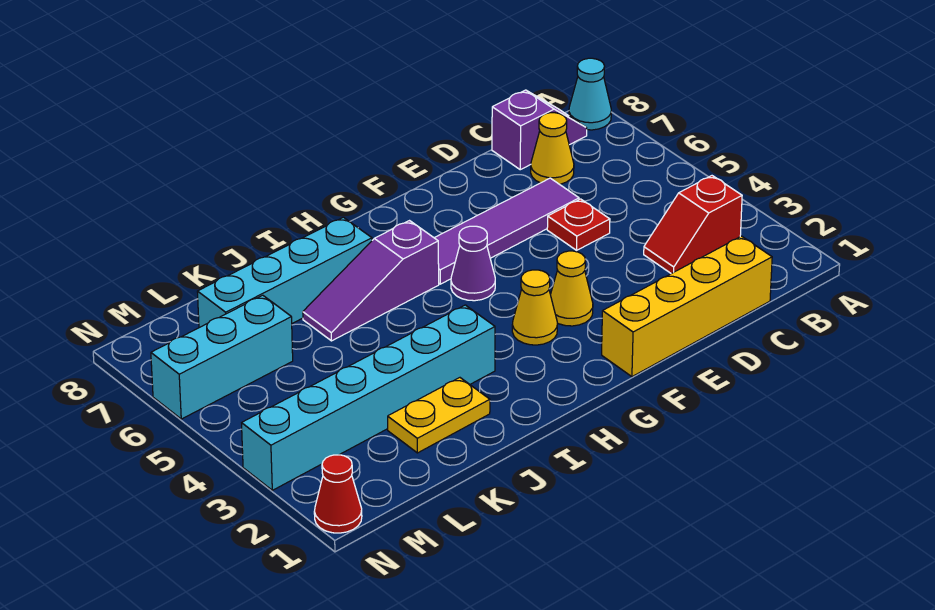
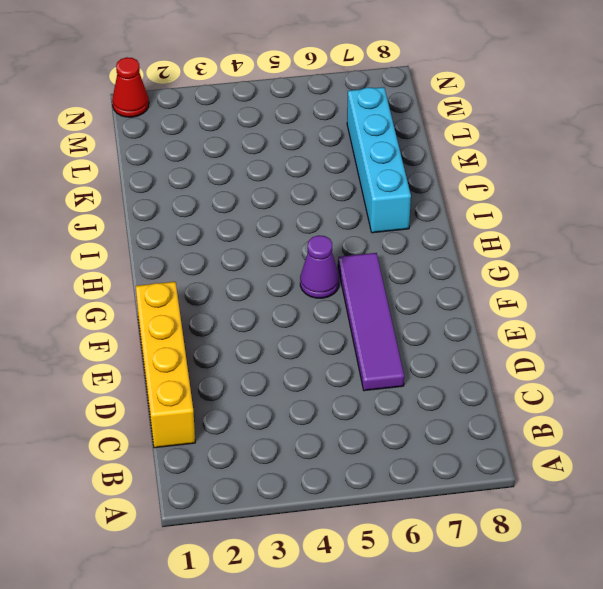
none -> cyan 1x1 cone [569,58,611,130]
none -> red 1x2 slope [644,176,742,274]
none -> purple 1x2 slope [492,90,587,170]

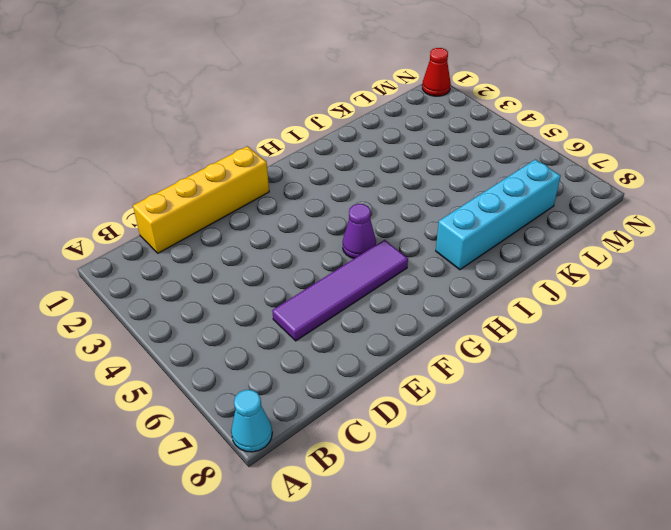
none -> red 1x2 slope [644,176,742,274]
none -> purple 1x2 slope [492,90,587,170]
none -> yellow 1x1 cone [531,113,574,184]

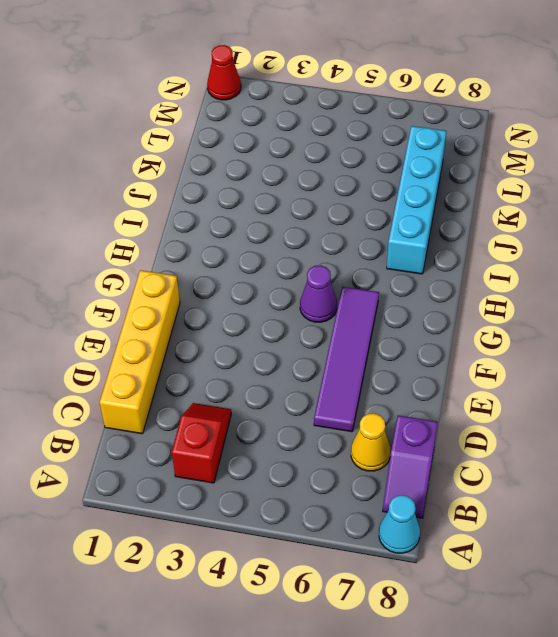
none -> red 1x1 plate [547,199,610,250]
none -> yellow 1x1 cone [550,251,593,326]
none -> yellow 1x1 cone [512,270,557,345]

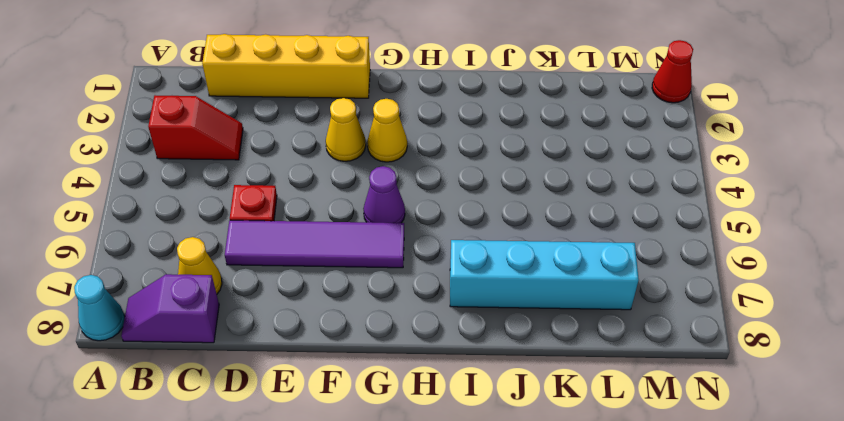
none -> purple 1x3 slope [303,221,439,341]
none -> cyan 1x6 brick [242,305,495,490]
none -> yellow 1x2 plate [388,378,490,453]

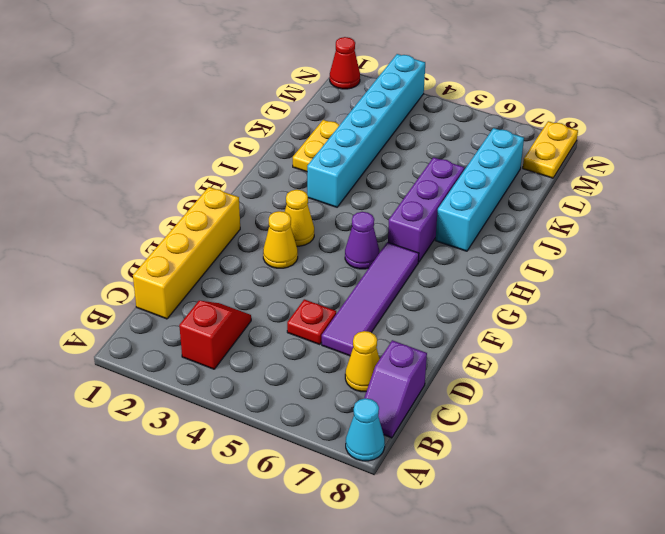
purple 1x3 brick [388,157,464,262] -> purple 1x3 slope [303,221,439,341]
yellow 1x2 plate [523,121,578,178] -> none
none -> cyan 1x3 brick [151,295,293,419]

